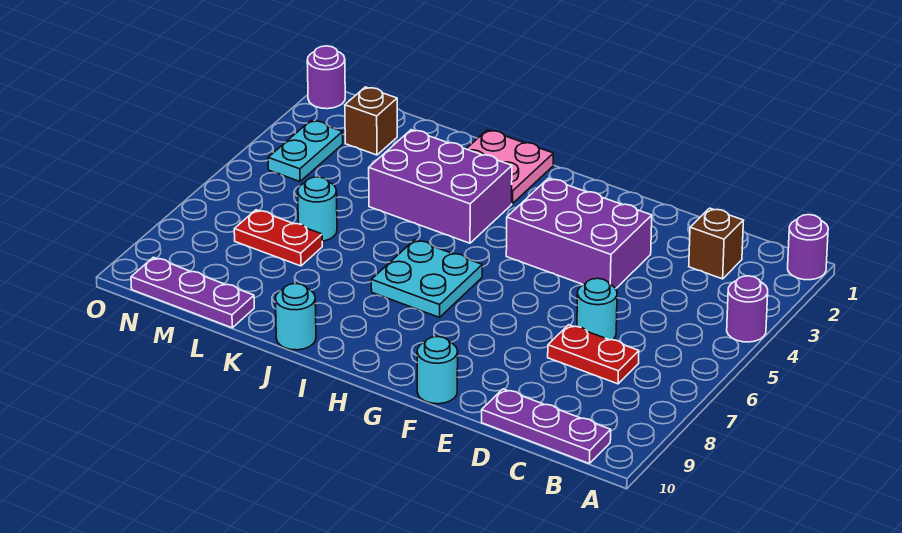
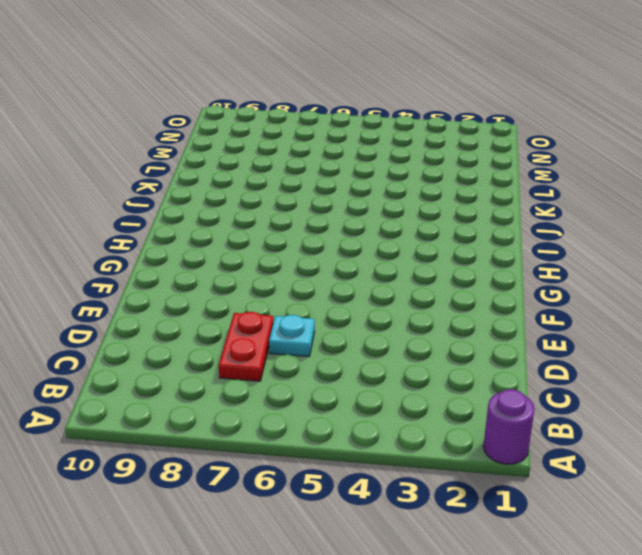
cyan 1x1 plate [269,315,315,357] -> cyan 1x1 round brick [577,278,617,340]
none -> purple 1x1 round brick [727,276,768,342]
none -> purple 1x3 plate [482,389,611,464]
none -> brown 1x1 brick [689,208,744,279]

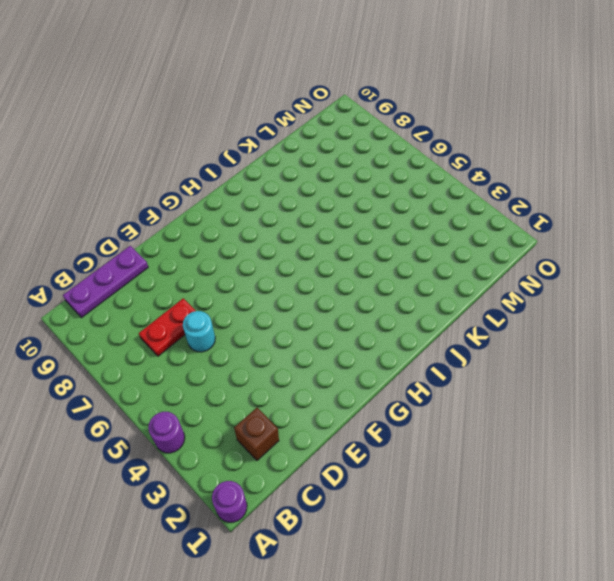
none -> purple 2x3 brick [506,178,652,288]
none -> cyan 1x1 round brick [417,337,458,404]
none -> cyan 2x2 plate [371,240,482,317]

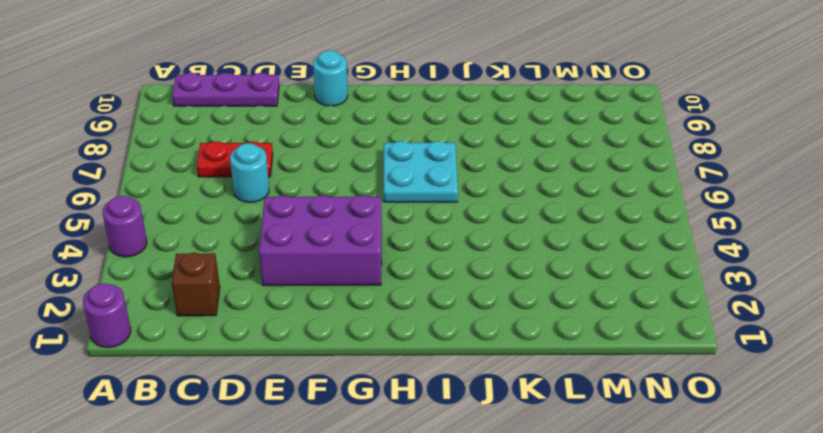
none -> pink 2x2 plate [467,130,553,204]
none -> purple 2x3 brick [369,130,512,243]
none -> cyan 1x1 round brick [275,284,316,350]

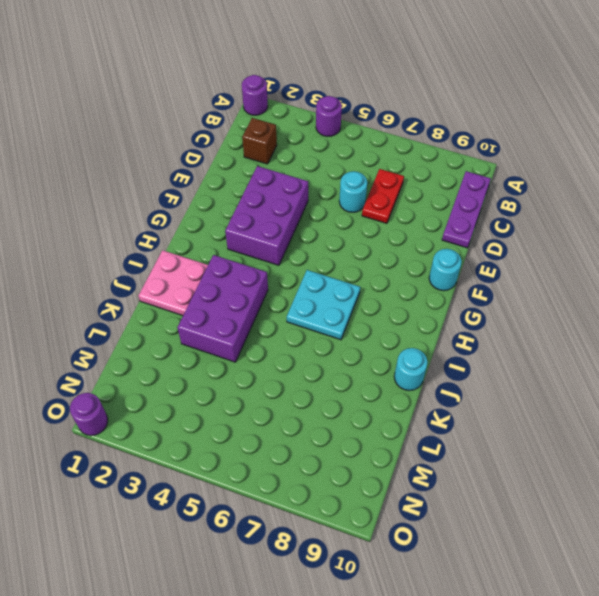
none -> cyan 1x1 round brick [298,177,337,241]
none -> red 1x2 plate [234,210,322,266]
none -> purple 1x3 plate [131,257,254,328]

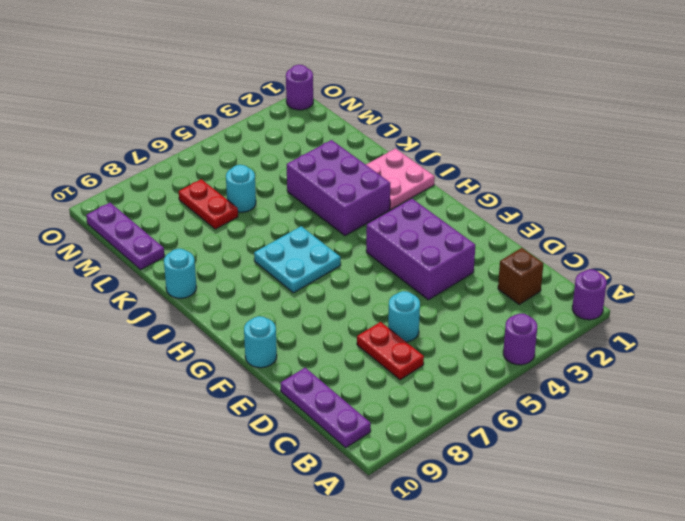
none -> brown 1x1 brick [345,87,397,155]
none -> cyan 1x2 plate [268,120,343,181]

